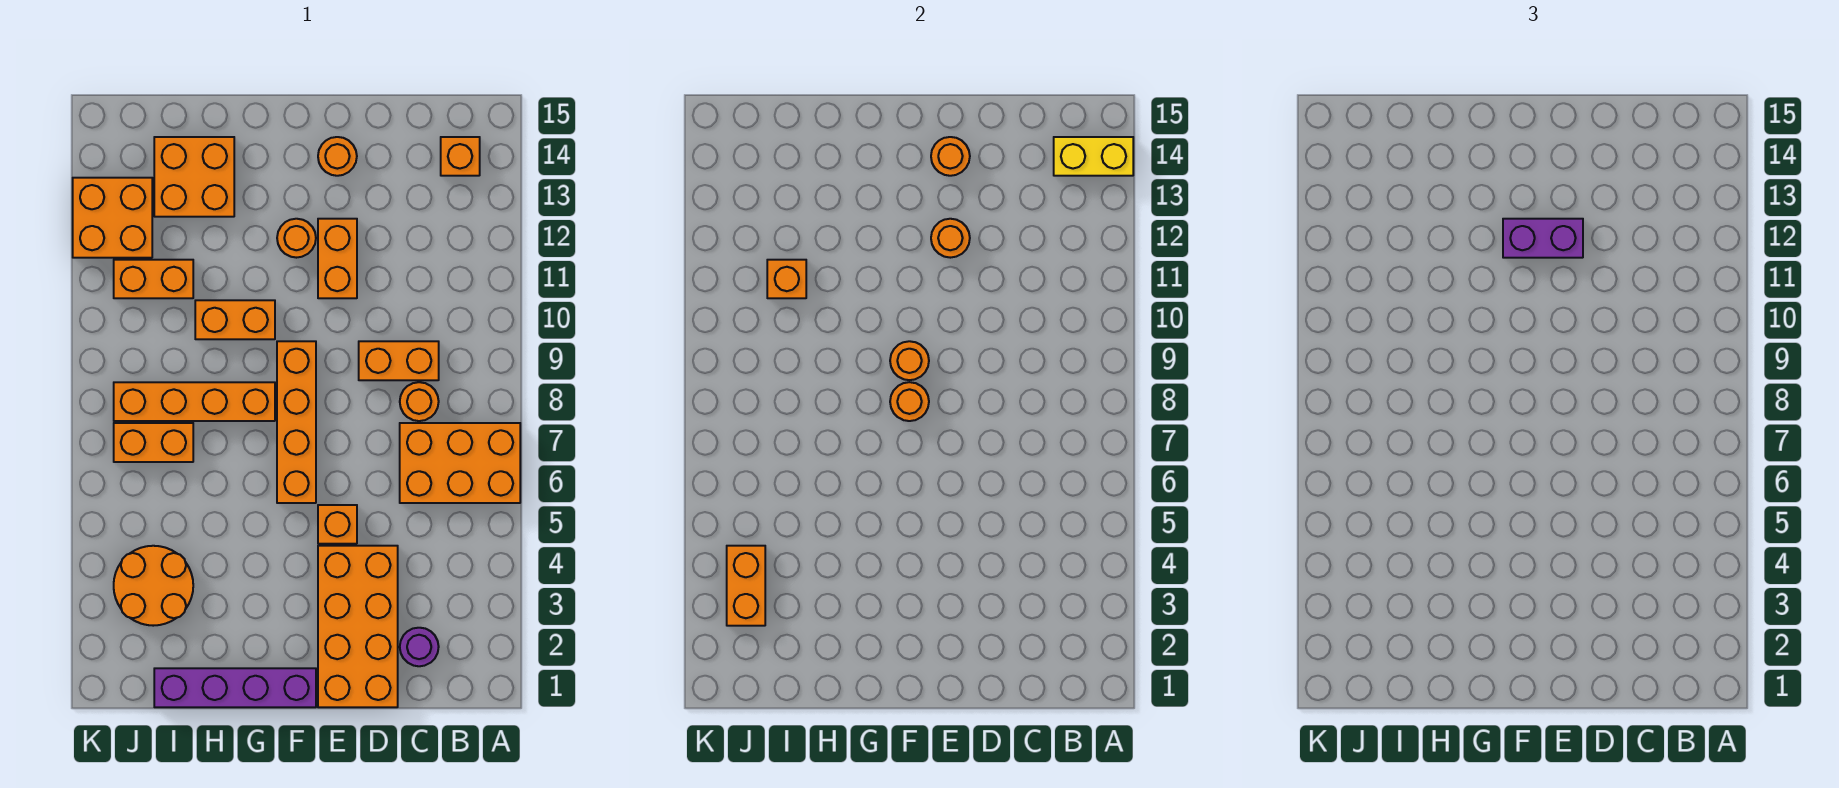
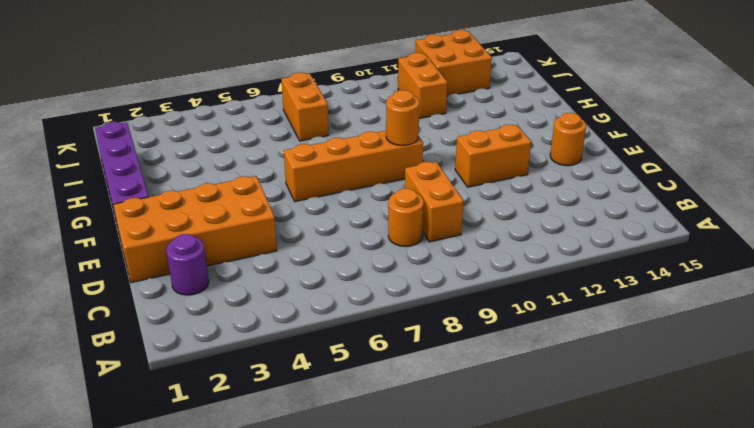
none -> orange 2x3 brick [400,423,520,503]
none -> orange 1x1 brick [441,137,480,176]
none -> orange 1x1 brick [318,505,357,544]

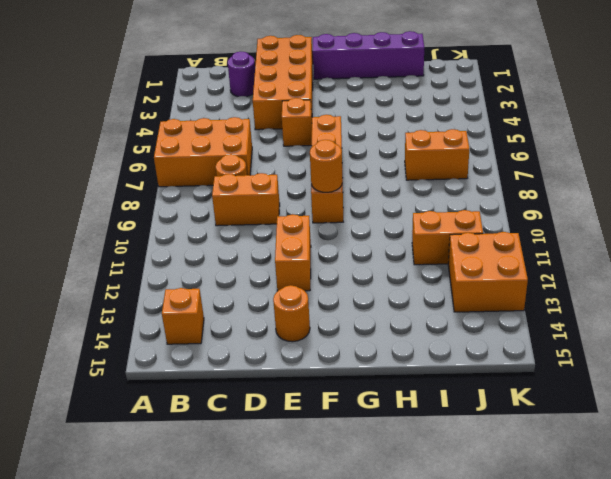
none -> orange 1x1 round brick [277,219,316,258]
none -> orange 1x4 brick [114,382,275,421]
none -> orange 1x2 brick [195,300,275,339]

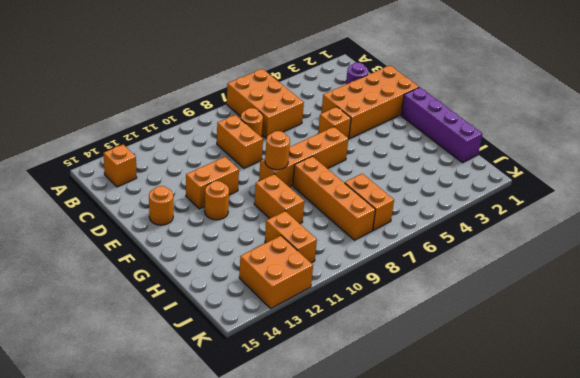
none -> orange 2x2 brick [154,137,234,217]
none -> orange 2x2 round brick [114,546,193,626]
none -> yellow 1x2 brick [1054,137,1133,176]

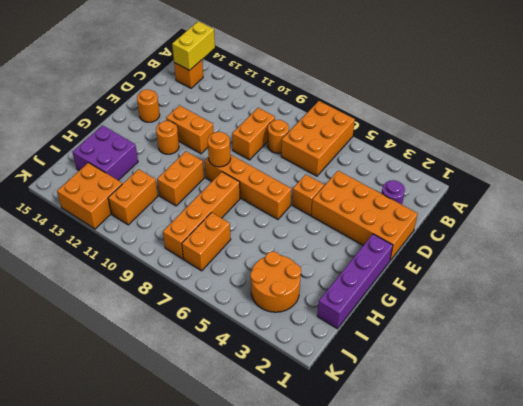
purple 2x2 brick [72,125,138,180] -> orange 2x2 brick [154,137,234,217]
none -> orange 1x1 round brick [931,219,970,258]
none -> orange 1x1 round brick [931,137,970,176]
none -> orange 1x1 round brick [890,382,929,421]

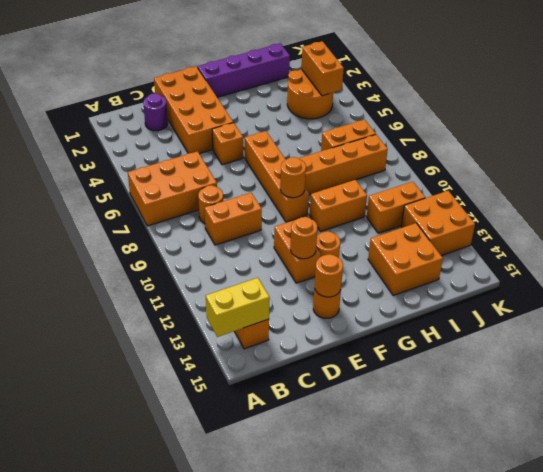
none -> orange 1x1 round brick [890,382,929,421]
none -> orange 1x1 brick [767,260,806,298]
none -> purple 1x2 brick [1503,219,1583,258]

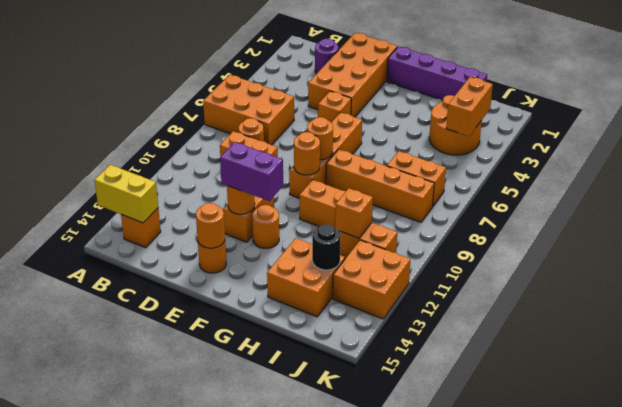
black 1x1 round brick [312,224,341,270] -> none

